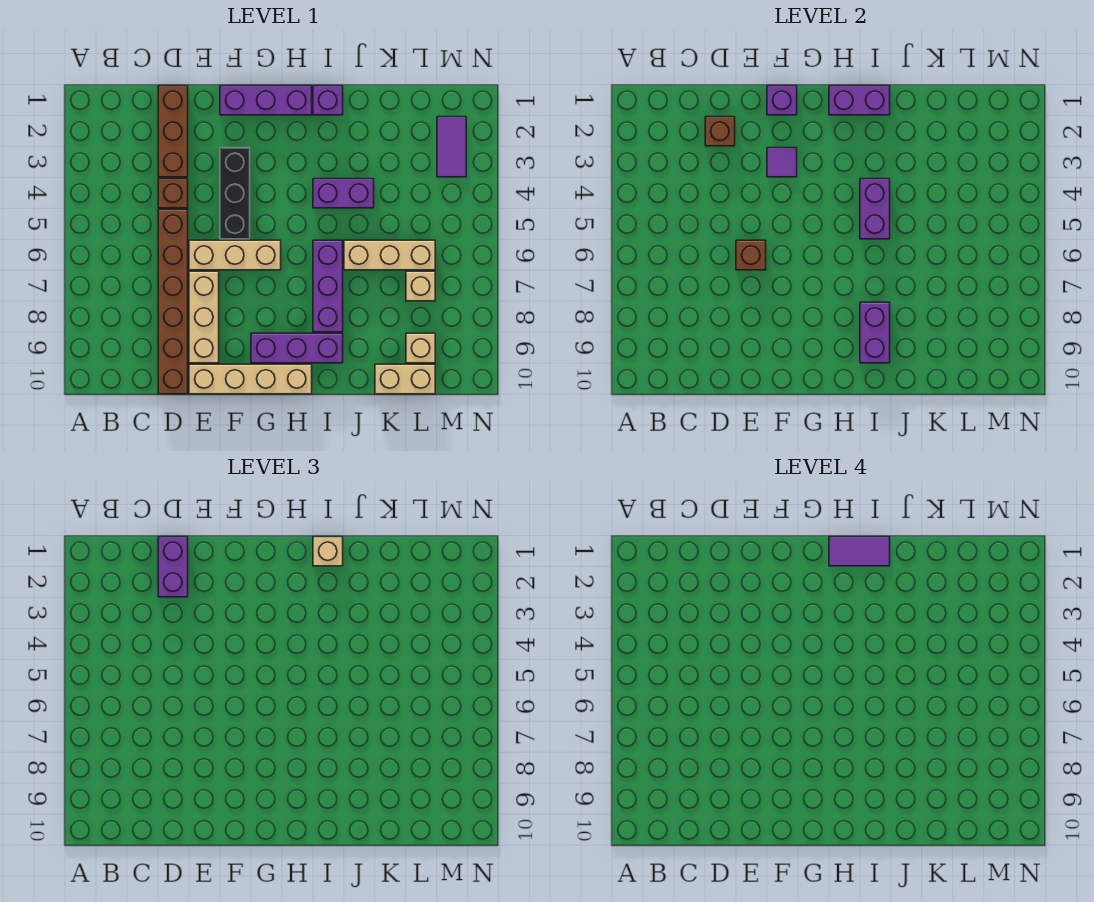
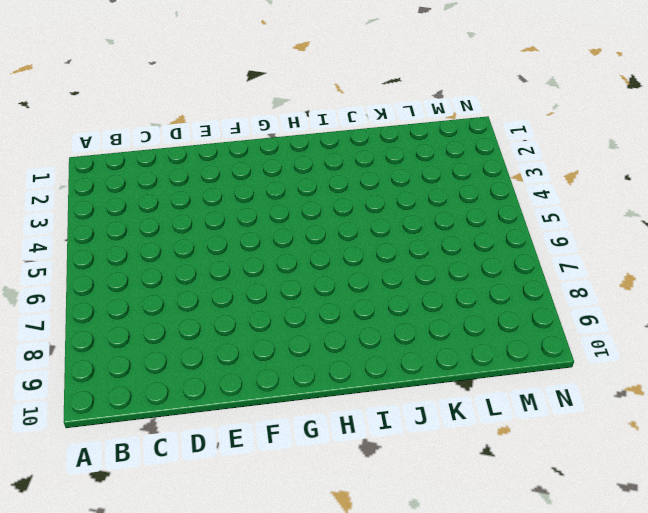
none -> brown 1x3 brick [158,86,188,177]
none -> brown 1x1 brick [158,179,188,208]
none -> brown 1x6 brick [158,209,188,394]

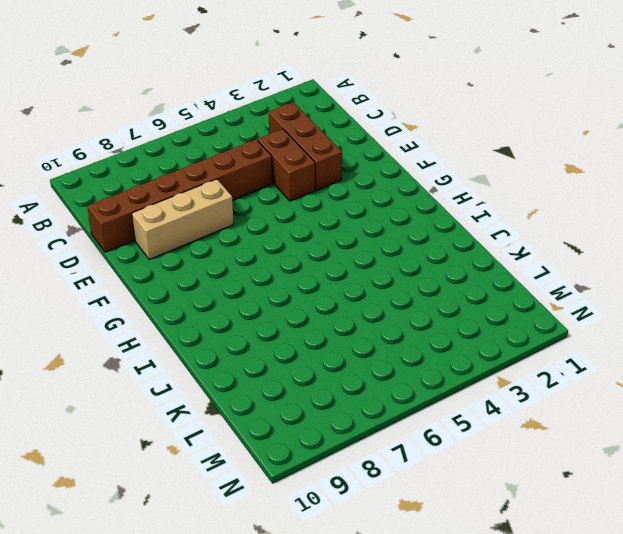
brown 1x3 brick [269,102,342,190] -> brown 1x3 brick turned to [158,86,188,177]
brown 1x2 brick [258,129,315,201] -> brown 1x1 brick [158,179,188,208]
none -> tan 1x3 brick [189,240,281,270]
none -> tan 1x4 brick [189,364,312,394]
none -> purple 1x3 brick [220,86,312,115]

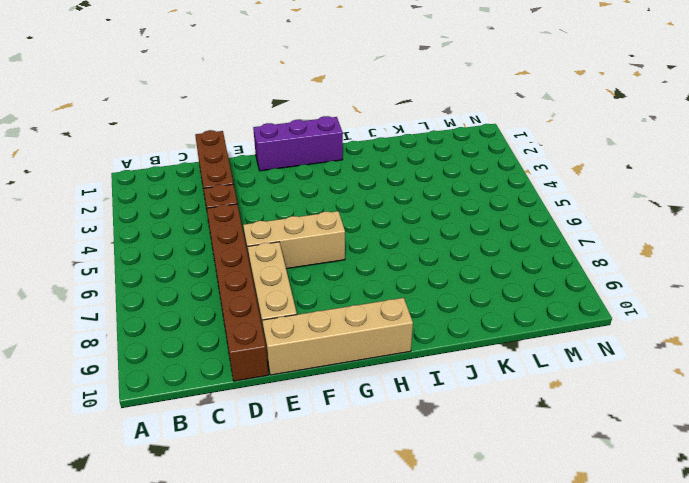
none -> black 1x3 brick [220,148,250,239]
none -> purple 1x3 brick [251,333,343,363]
none -> purple 1x1 brick [313,86,343,115]

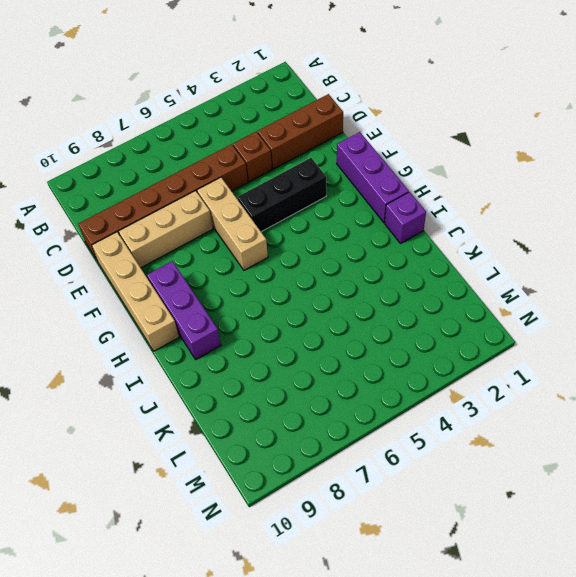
none -> purple 1x2 brick [313,179,374,208]
none -> purple 1x3 brick [313,240,343,332]
none -> tan 1x3 brick [344,240,435,270]

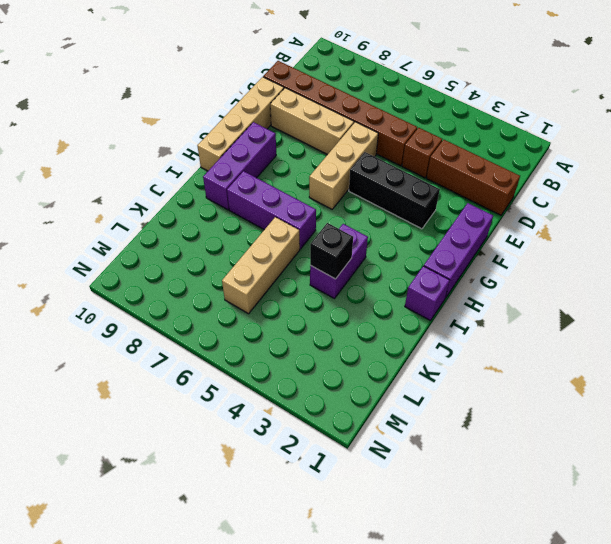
black 1x1 brick [310,223,353,279] -> none
none -> tan 1x2 brick [375,364,435,394]
none -> tan 1x1 brick [406,271,435,301]
none -> tan 1x1 brick [406,333,435,363]

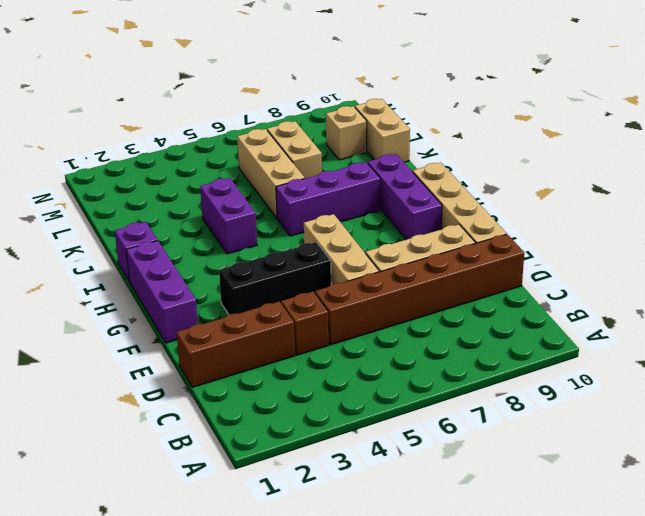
tan 1x2 brick [267,121,322,178] -> tan 1x1 brick [406,271,435,301]
none -> purple 1x2 tile [437,117,466,177]
none -> brown 1x1 brick [705,117,735,146]
none -> brown 1x1 brick [736,240,766,270]

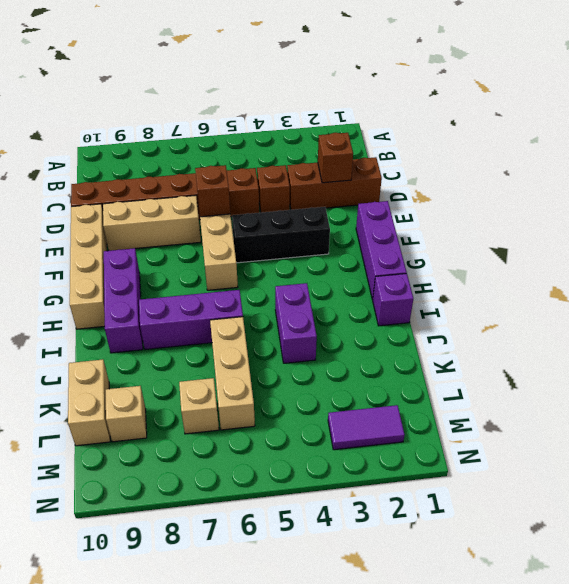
none -> purple 1x1 brick [767,86,797,115]
none -> purple 1x1 tile [767,148,797,177]
none -> purple 1x2 brick [829,86,890,115]

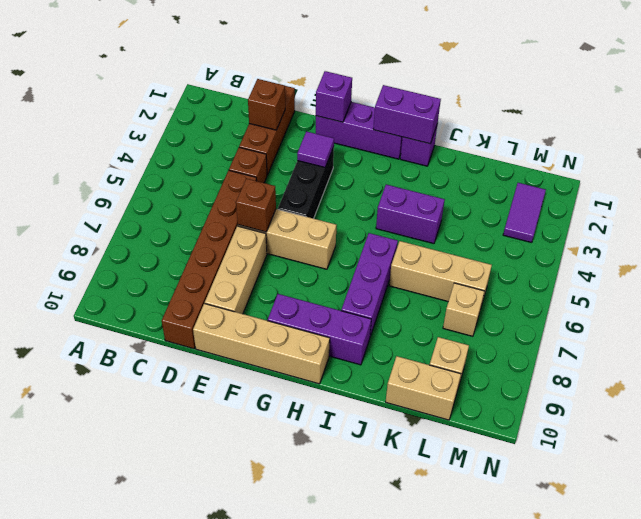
none -> purple 1x2 brick [860,179,890,239]
none -> purple 1x2 brick [860,302,890,363]
none -> purple 1x2 brick [158,537,188,597]

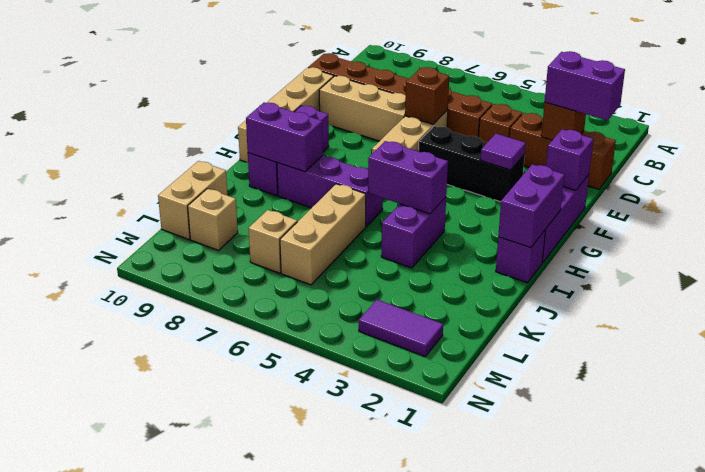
none -> tan 1x1 brick [313,537,343,566]
none -> purple 1x2 tile [829,537,890,566]

